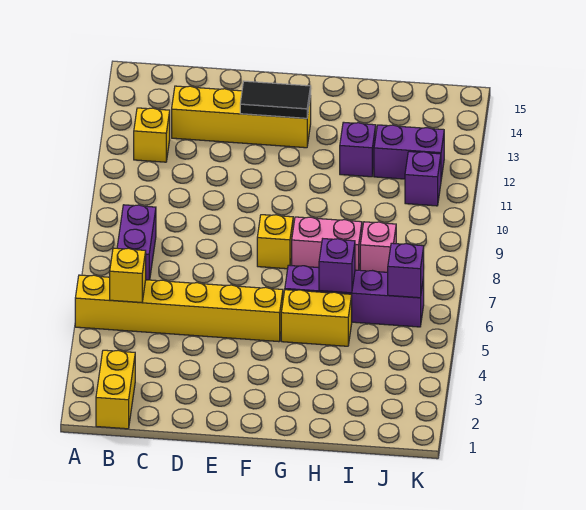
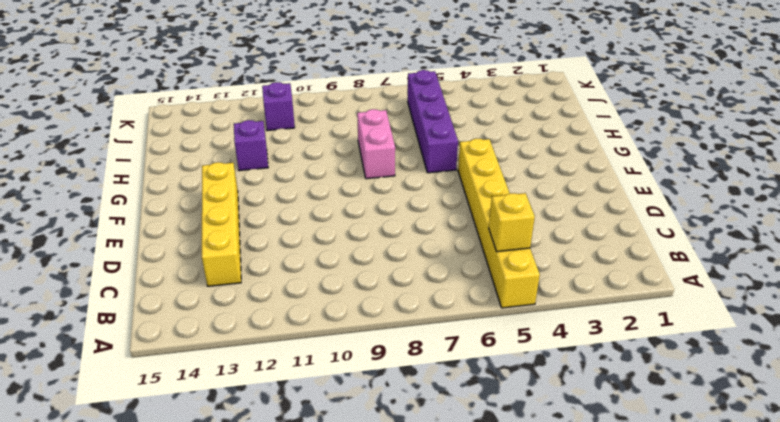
none -> yellow 1x2 brick [96,350,135,429]
none -> purple 1x2 brick [117,205,156,280]
none -> yellow 1x1 brick [134,108,170,162]

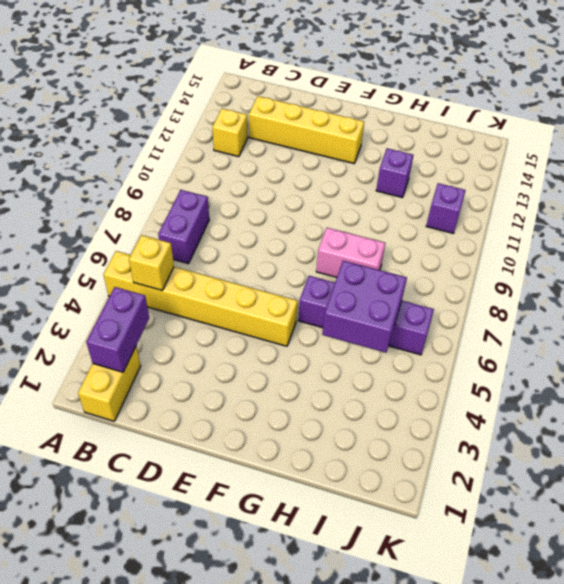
purple 1x2 brick [86,287,149,372] -> purple 1x2 brick turned to [374,125,444,179]
purple 2x2 brick [322,261,407,353] -> purple 1x1 brick [319,239,355,293]
none -> yellow 1x1 brick [257,215,293,269]
none -> yellow 1x2 brick [281,290,352,346]
none -> pink 1x1 brick [360,222,396,272]

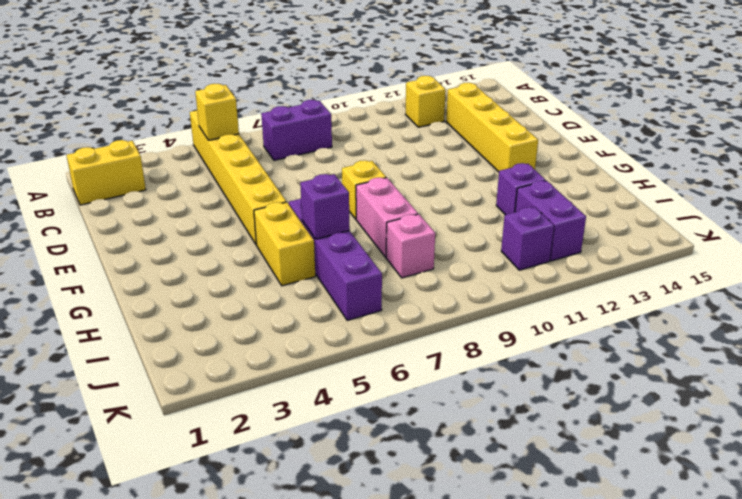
none -> black 1x2 tile [240,81,311,118]
none -> purple 1x1 brick [388,243,424,298]

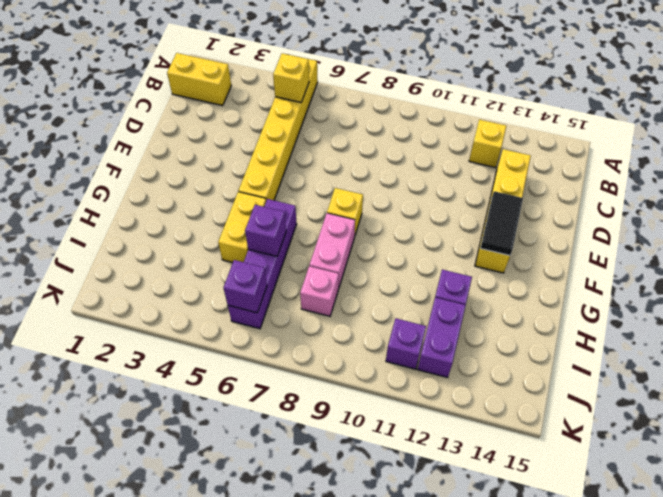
none -> purple 1x2 brick [117,205,156,280]

